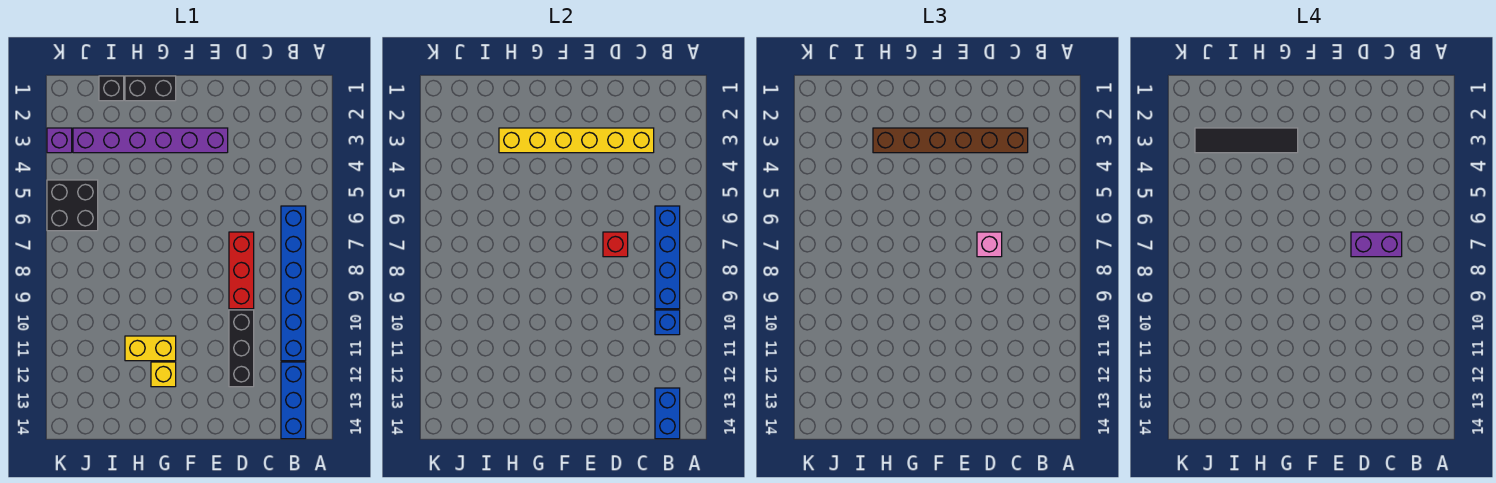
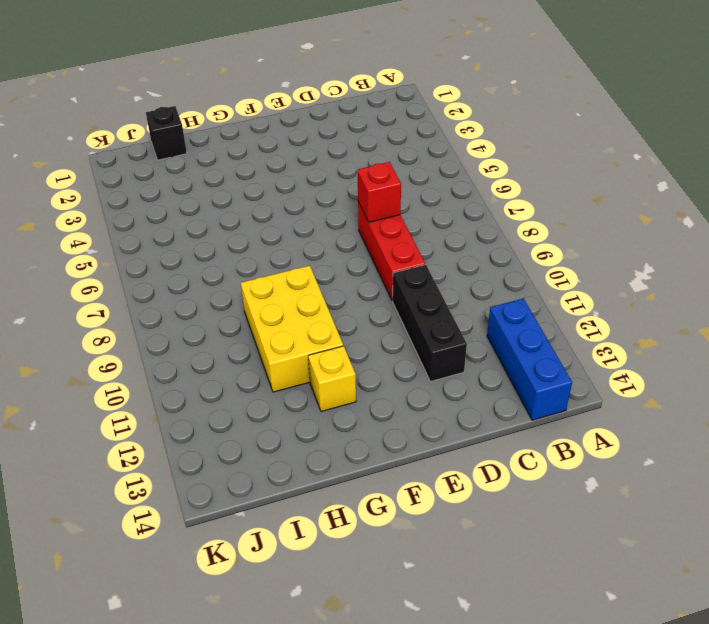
yellow 2x3 brick [241,266,343,392] -> yellow 1x2 brick [125,336,176,361]
none -> blue 1x6 brick [281,206,306,361]
none -> purple 1x6 brick [73,128,228,153]
none -> black 1x2 brick [125,76,176,101]

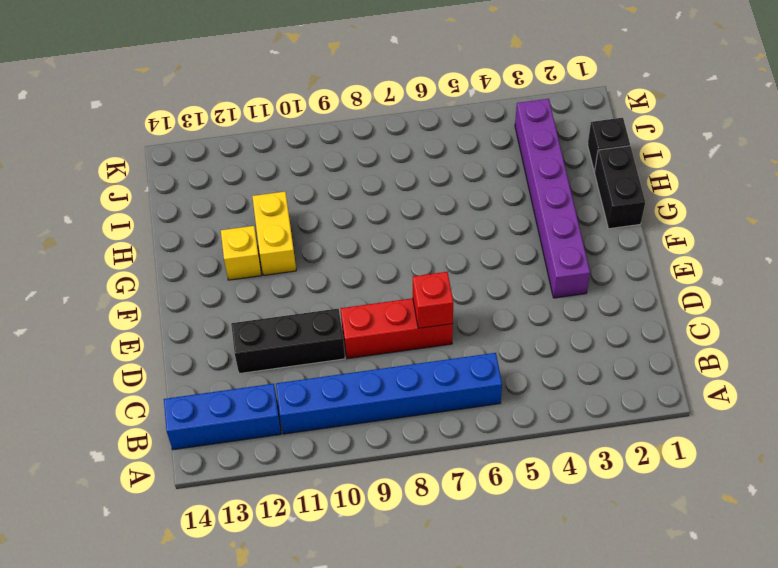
none -> black 2x2 brick [47,180,98,231]
none -> purple 1x1 brick [47,128,72,153]
none -> blue 1x4 brick [655,206,680,309]

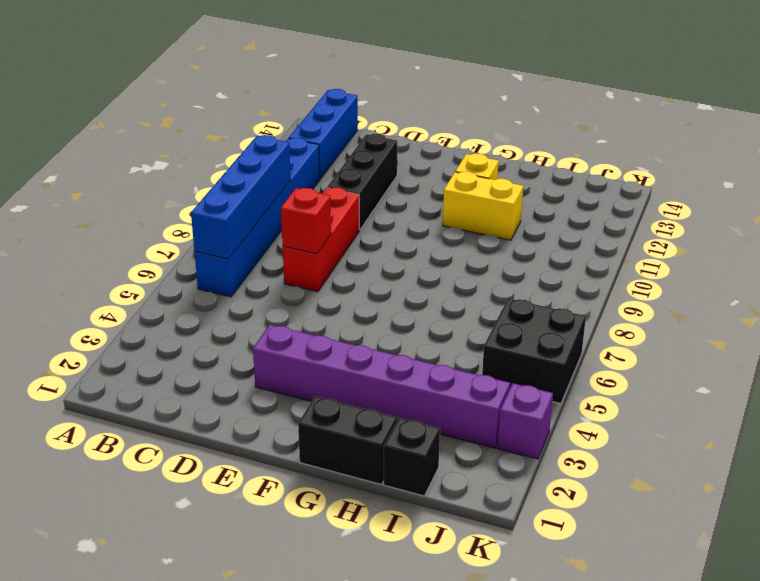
none -> blue 1x1 brick [655,310,680,335]
none -> blue 1x2 brick [655,388,680,439]
none -> yellow 1x6 brick [499,128,654,153]

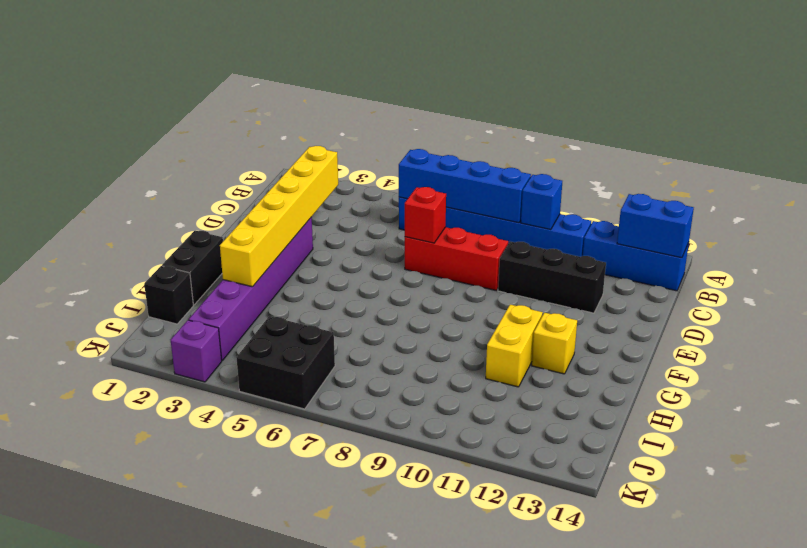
none -> brown 1x6 brick [873,128,1028,153]
none -> pink 1x1 brick [977,232,1002,257]
none -> purple 1x2 brick [1351,232,1402,257]

